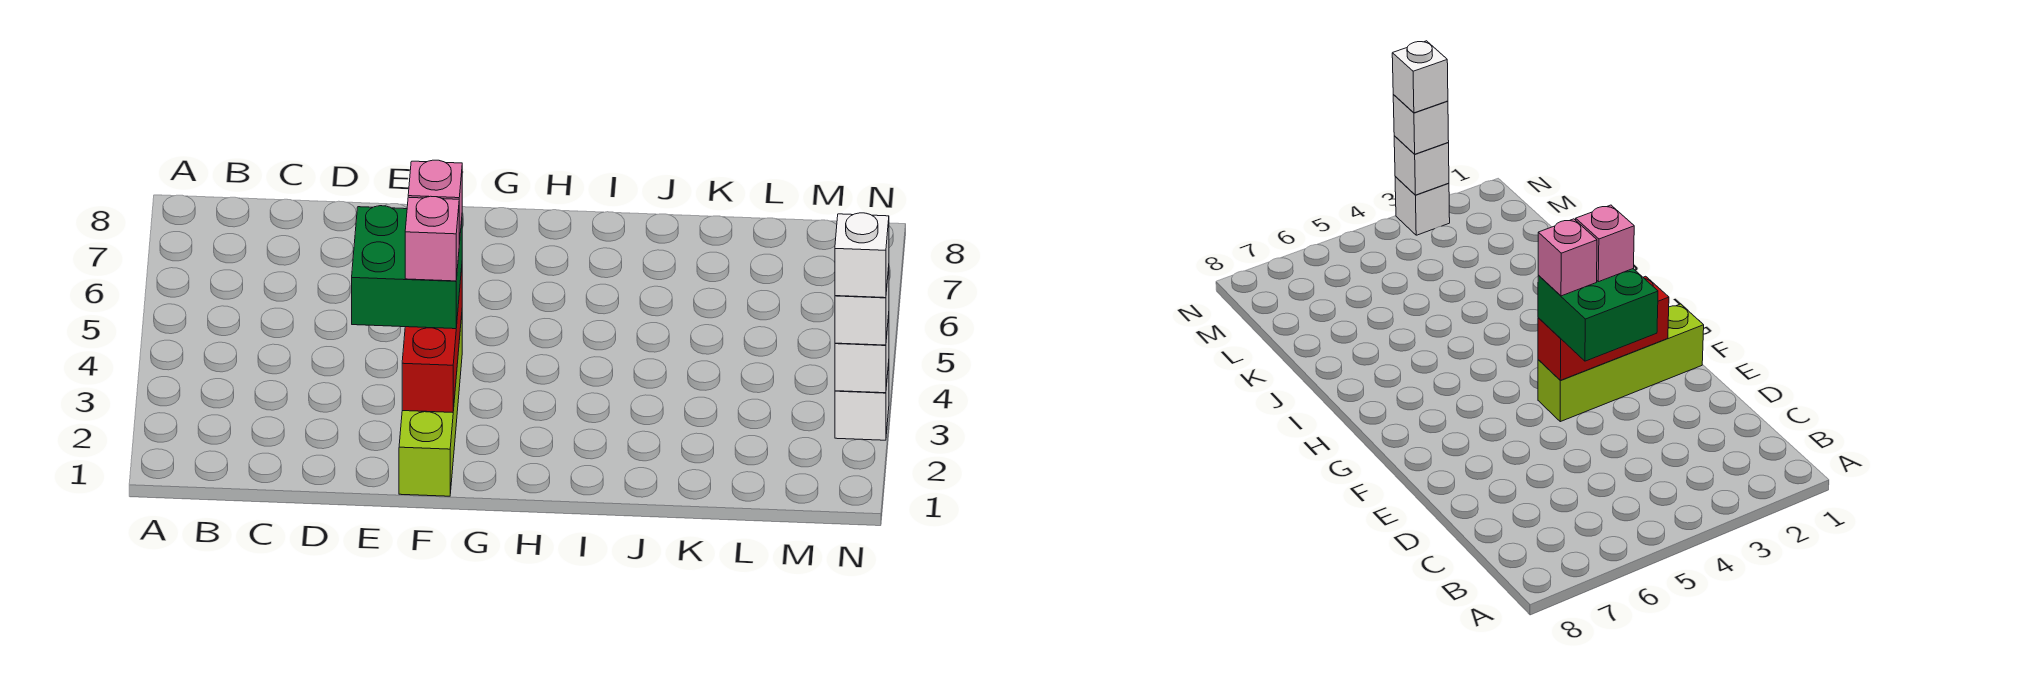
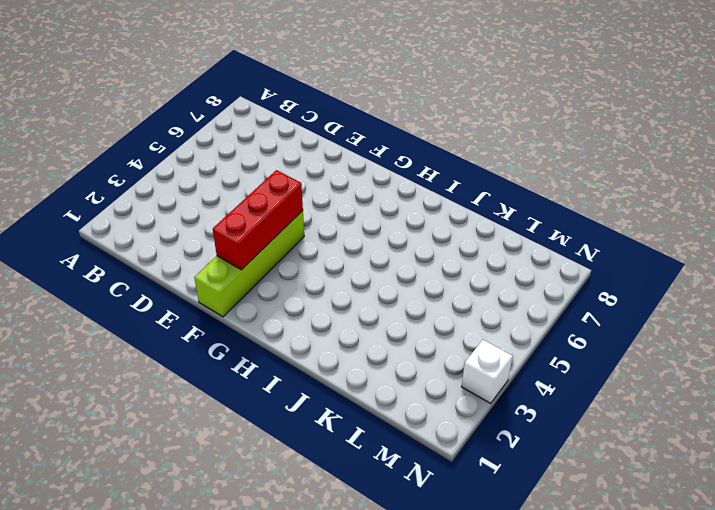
none -> white 1x1 brick [835,315,889,393]
none -> green 2x2 brick [352,206,462,329]

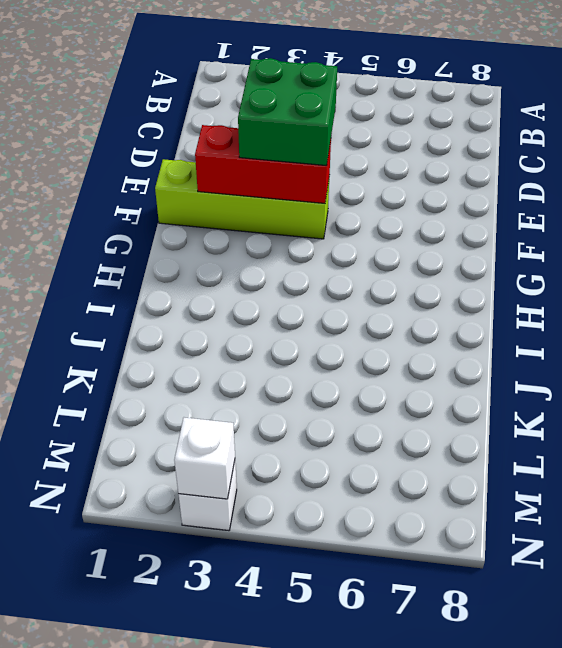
none -> white 1x1 brick [835,268,889,345]
none -> pink 1x1 brick [405,196,459,281]

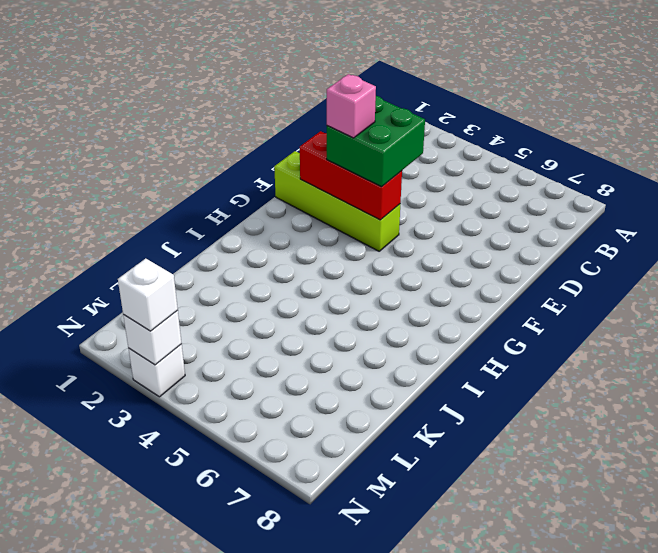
none -> pink 1x1 brick [408,160,462,244]
none -> white 1x1 brick [835,213,889,298]

